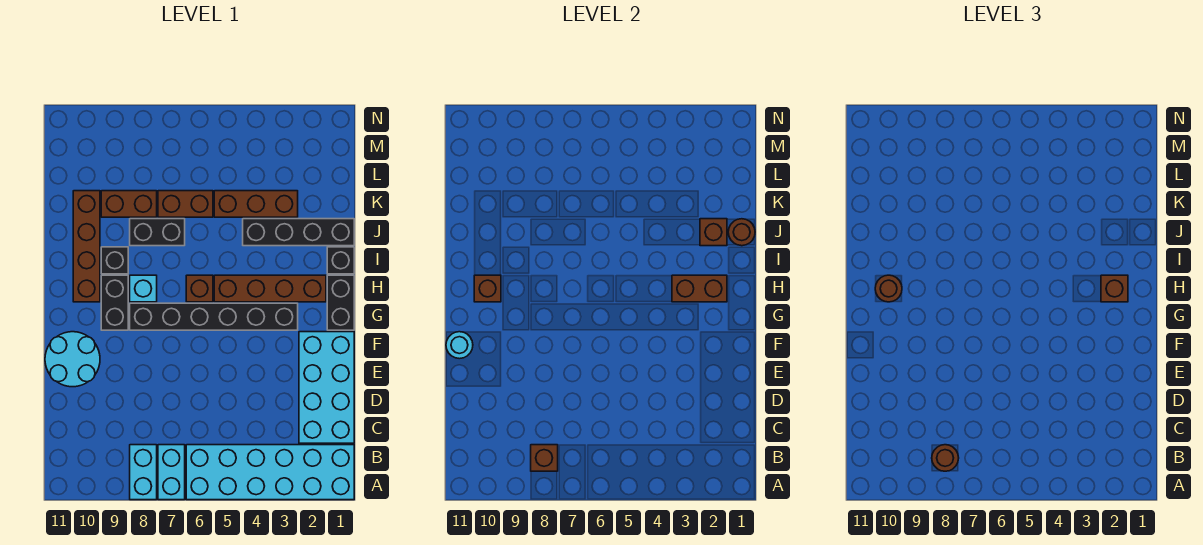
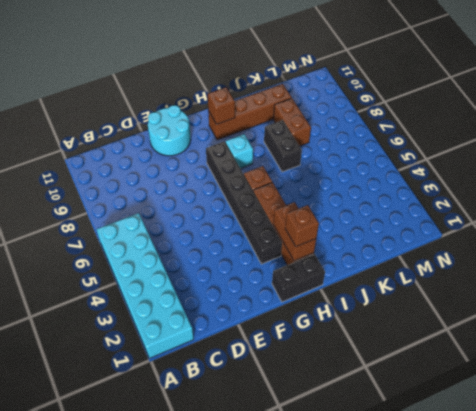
none -> cyan 1x2 brick [158,445,185,500]
none -> cyan 1x2 brick [130,445,157,500]
none -> cyan 2x4 brick [299,332,354,443]

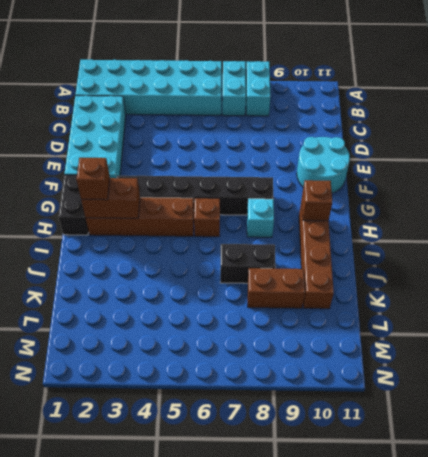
none -> black 1x2 brick [101,275,128,330]
none -> black 1x1 brick [327,247,354,274]
none -> black 1x1 brick [101,247,128,274]

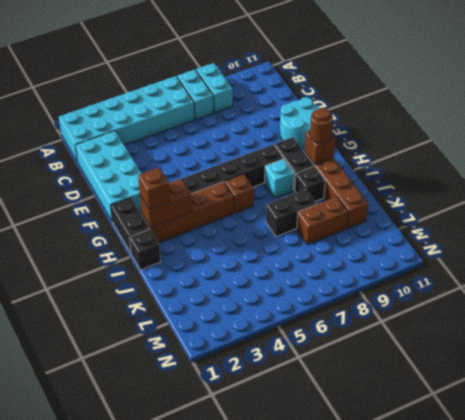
none -> black 1x4 brick [243,219,354,246]
none -> brown 1x3 brick [214,191,298,217]
none -> brown 1x2 brick [158,191,213,217]

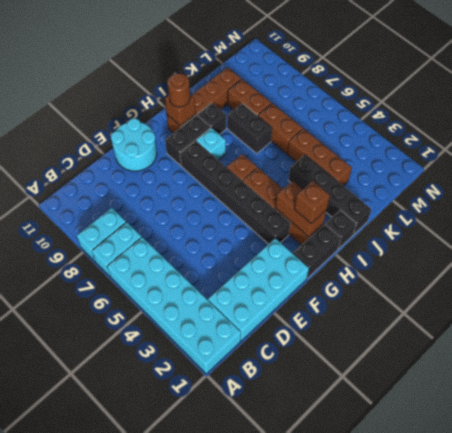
none -> brown 1x1 brick [531,445,558,471]
none -> cyan 1x1 round brick [446,332,473,359]
none -> brown 1x1 round brick [728,219,755,246]

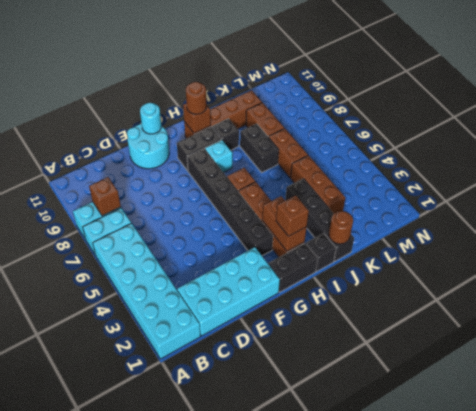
none -> brown 1x1 brick [700,219,727,246]
none -> brown 1x1 round brick [932,445,959,471]

